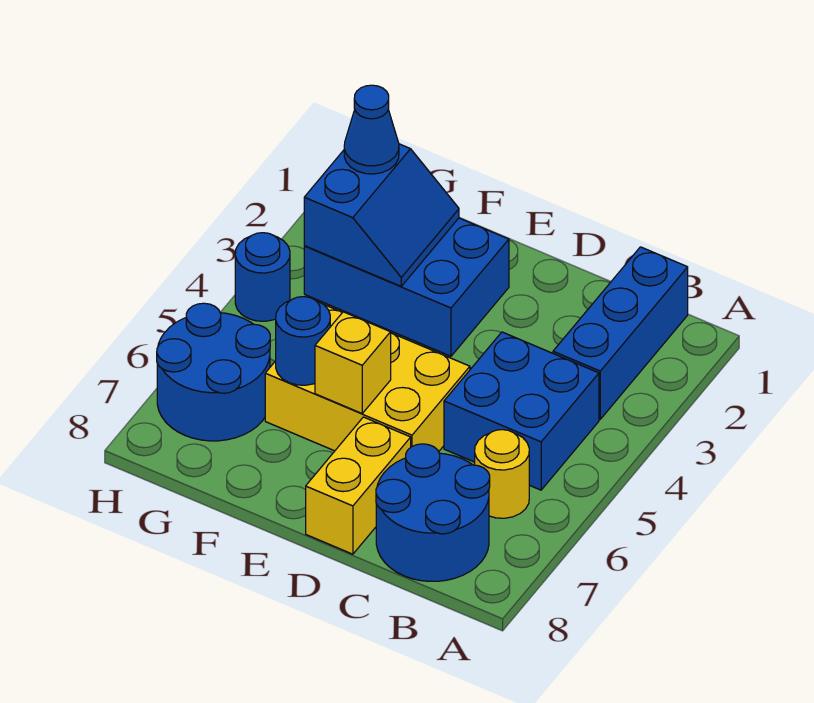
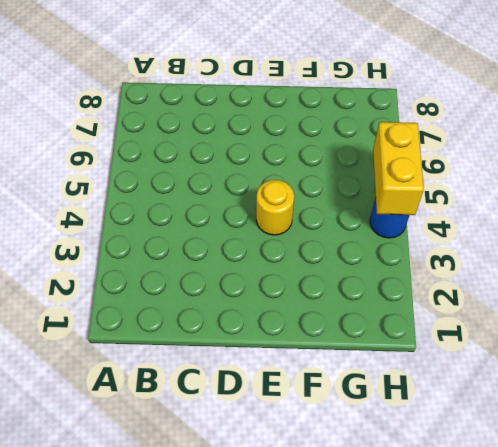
yellow 1x1 round brick [256,180,294,235] -> yellow 1x1 round brick moved to [475,430,529,518]
yellow 1x2 brick [373,122,424,215] -> yellow 1x2 brick moved to [306,417,411,554]
none -> blue 1x3 brick [553,247,688,419]
none -> blue 2x2 brick [444,332,599,490]
none -> blue 2x2 round brick [376,444,490,581]

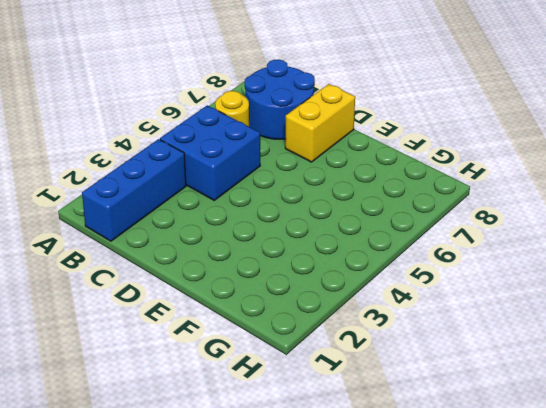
none -> yellow 2x3 brick [265,305,470,452]
none -> blue 2x3 brick [304,218,509,356]
none -> blue 2x2 round brick [157,303,270,441]

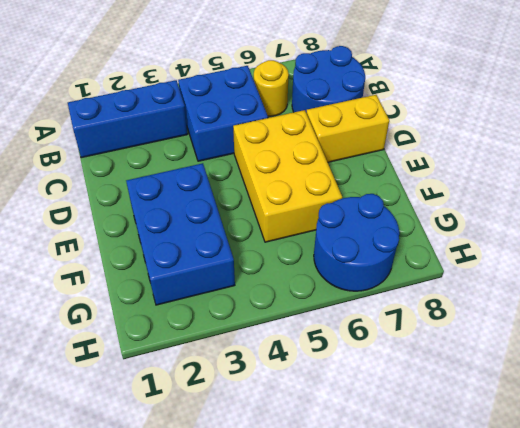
none -> blue 1x1 round brick [235,233,290,321]
none -> yellow 1x1 brick [315,312,391,413]
none -> blue 2x2 slope [304,144,459,286]

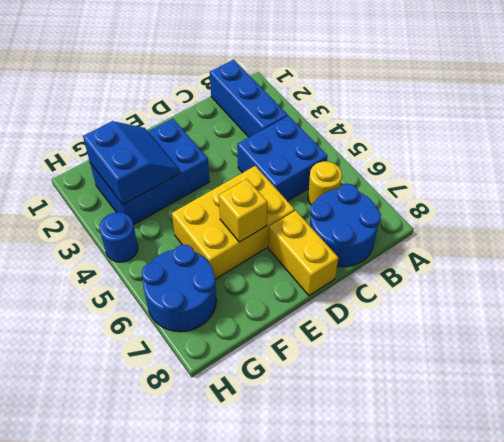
none -> blue 1x1 round brick [276,297,330,385]
none -> blue 1x1 cone [344,85,399,174]

